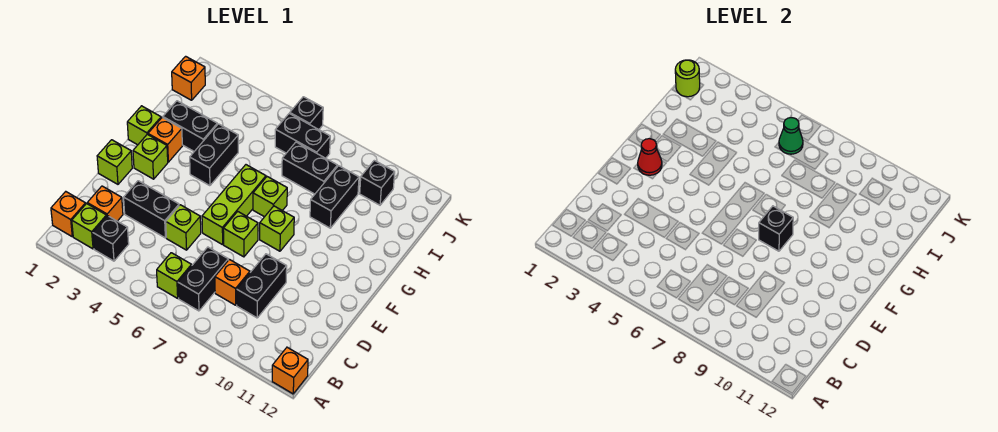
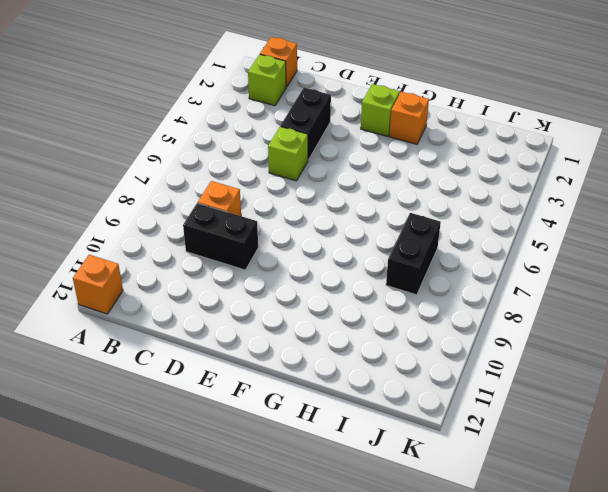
none -> black 1x1 brick [93,216,129,261]
none -> lime 1x1 brick [157,253,192,298]
none -> black 1x2 brick [178,247,228,311]
none -> orange 1x1 brick [87,186,123,221]

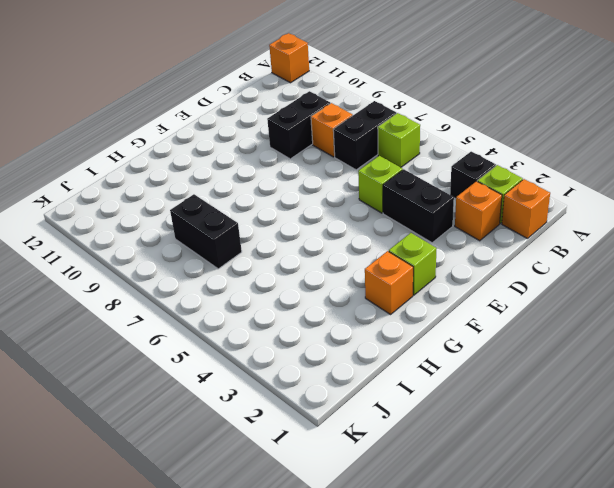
none -> lime 1x1 brick [97,140,132,184]
none -> lime 1x3 brick [202,165,266,245]
none -> lime 1x1 brick [223,211,258,257]
none -> lime 1x1 brick [260,206,294,251]

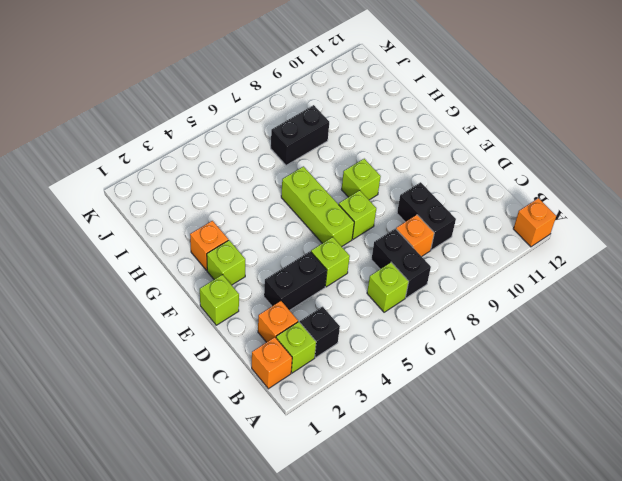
none -> lime 1x1 brick [127,106,161,145]
none -> black 1x2 brick [190,124,238,186]
none -> lime 1x1 brick [253,177,287,217]
none -> black 1x2 brick [163,101,217,151]

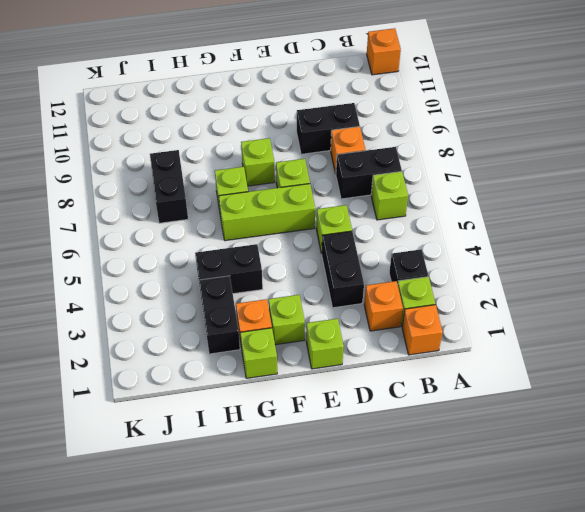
none -> black 1x2 brick [310,166,359,228]
none -> orange 1x1 brick [172,56,205,100]
none -> black 1x2 brick [275,113,330,158]
none -> black 1x1 brick [360,160,395,205]

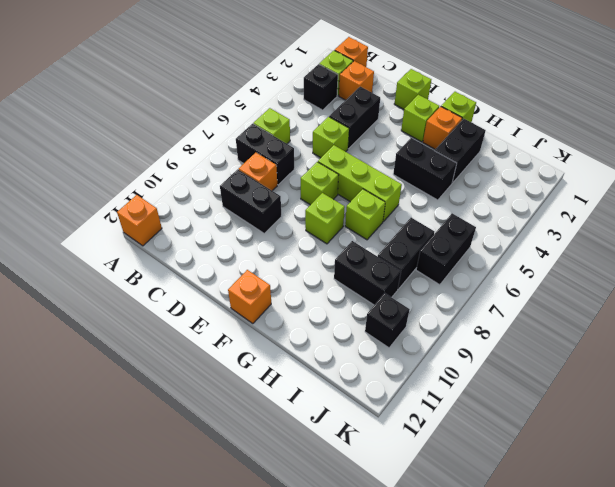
orange 1x1 brick [228,270,271,324] -> orange 1x1 brick moved to [172,56,205,100]
none -> black 1x1 brick [290,97,323,130]
none -> red 1x1 cone [638,139,662,175]
none -> black 1x1 brick [759,206,793,251]
none -> lime 1x1 round brick [675,60,700,97]

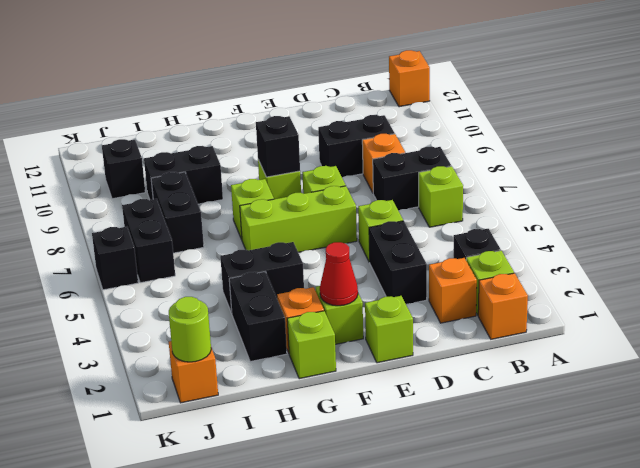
none -> green 1x1 cone [779,118,803,154]

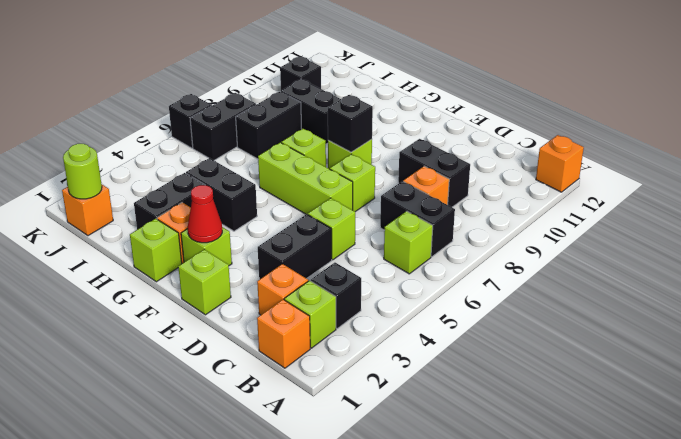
none -> green 1x1 cone [779,118,803,154]

